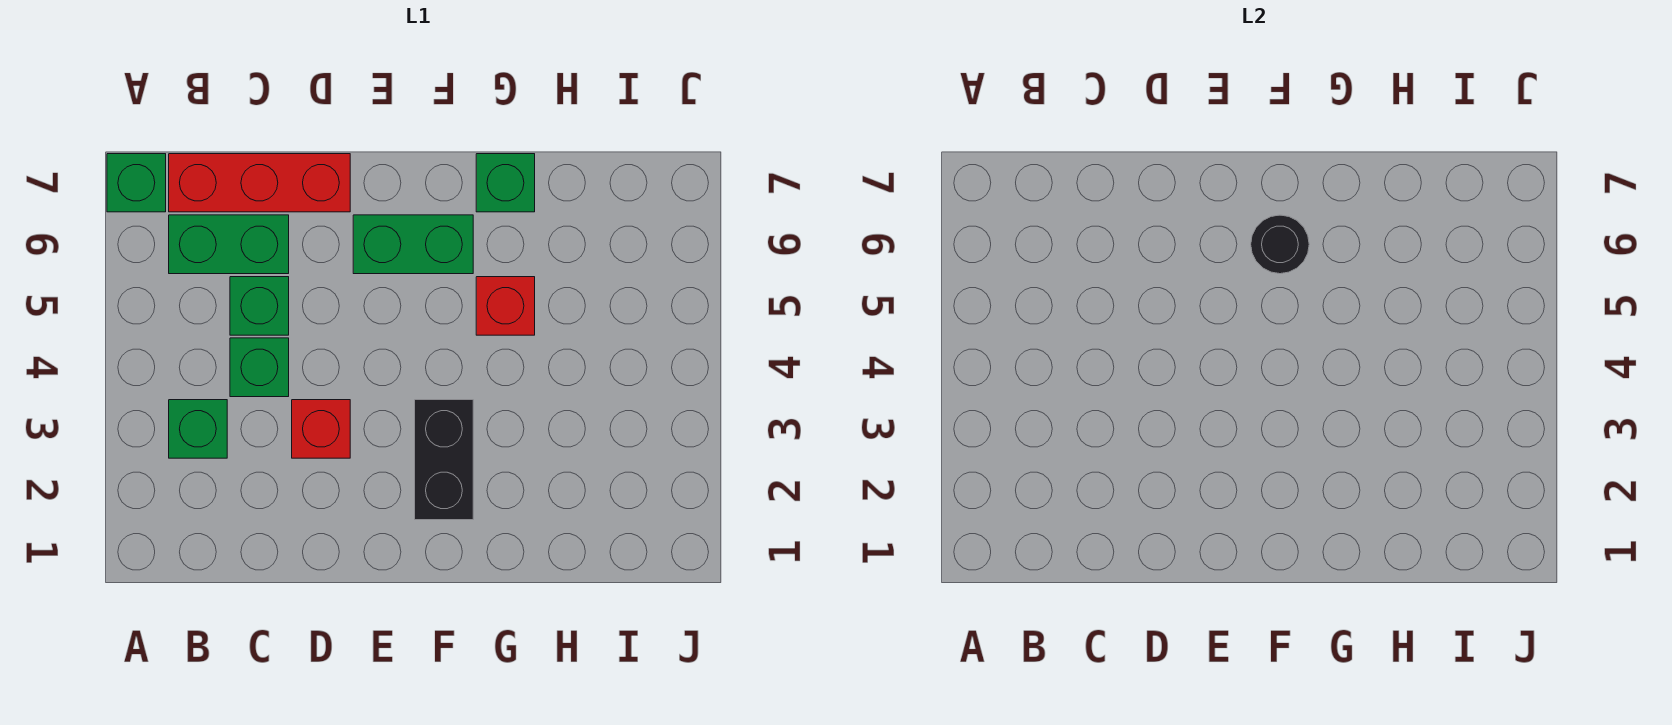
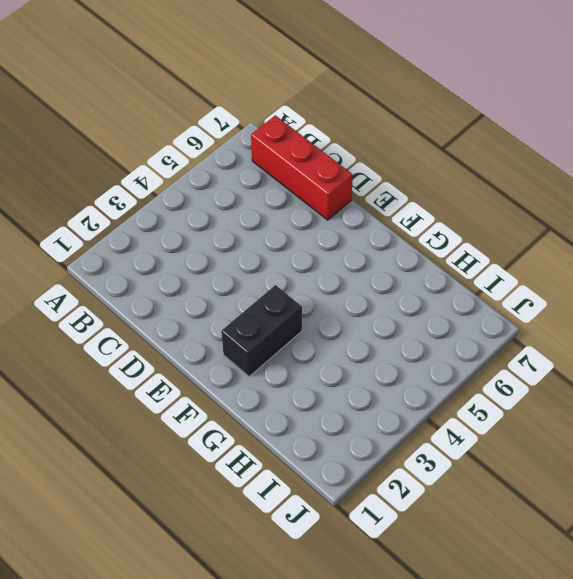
none -> green 1x1 brick [107,154,166,212]
none -> green 1x1 brick [169,400,227,458]
none -> green 1x2 brick [169,215,289,274]

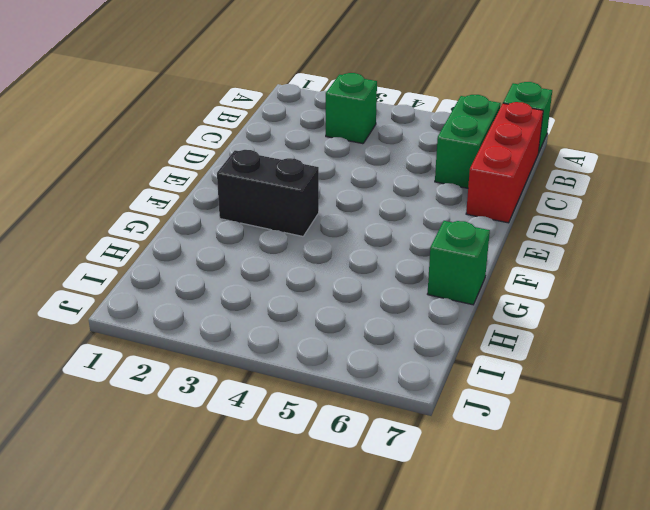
none -> green 1x1 brick [230,338,289,397]
none -> green 1x1 brick [230,277,289,335]
none -> red 1x1 brick [292,400,350,458]

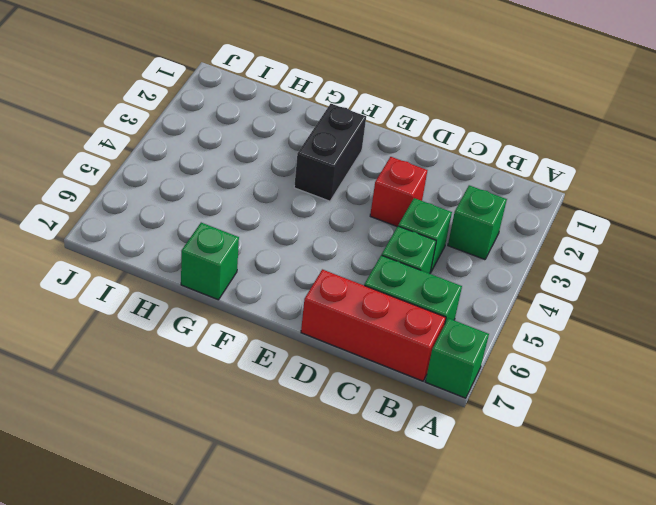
none -> green 1x2 brick [353,215,473,274]
none -> red 1x1 brick [476,277,535,335]
none -> black 1x1 round brick [1251,215,1309,274]

